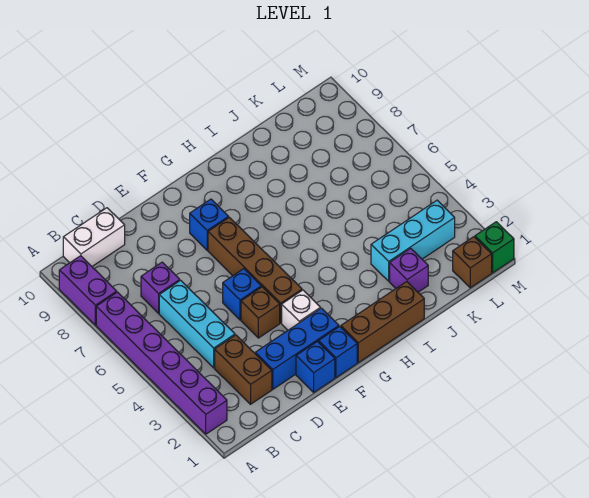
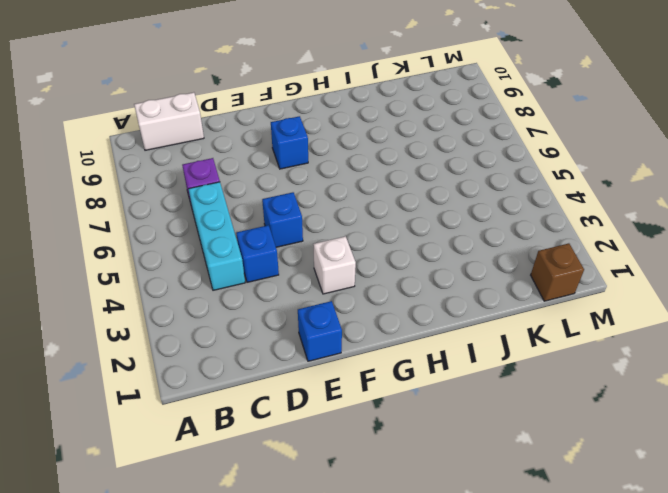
blue 1x1 brick [237,225,279,282] -> blue 1x1 brick moved to [319,326,357,378]
none -> purple 1x6 brick [96,292,227,434]
none -> purple 1x2 brick [59,256,117,325]
none -> brown 1x2 brick [215,335,272,404]

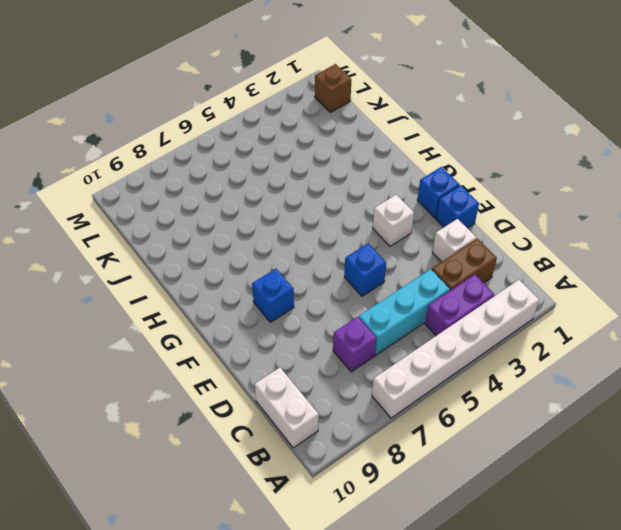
white 1x6 brick [372,280,539,418] -> purple 1x6 brick [96,292,227,434]
purple 1x2 brick [425,274,494,336] -> purple 1x2 brick moved to [59,256,117,325]
white 1x1 brick [432,219,476,262] -> blue 1x3 brick [255,308,339,389]
none -> brown 1x1 brick [241,287,280,338]
none -> brown 1x4 brick [208,217,302,323]
none -> brown 1x3 brick [341,282,424,363]

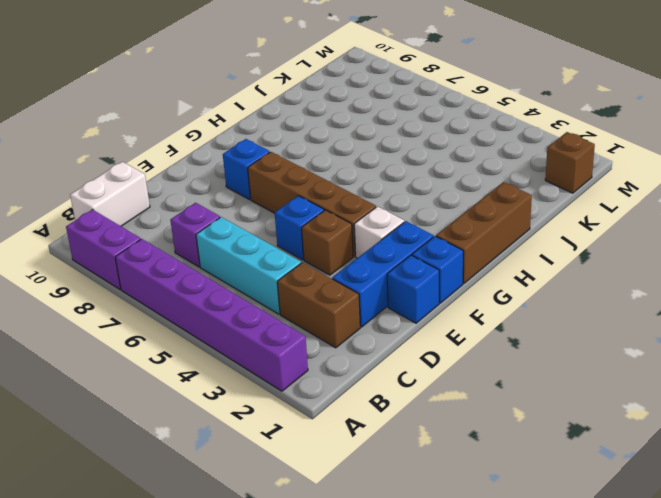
none -> purple 1x1 brick [390,248,428,292]
none -> cyan 1x3 brick [371,200,455,281]
none -> green 1x1 brick [475,222,514,273]

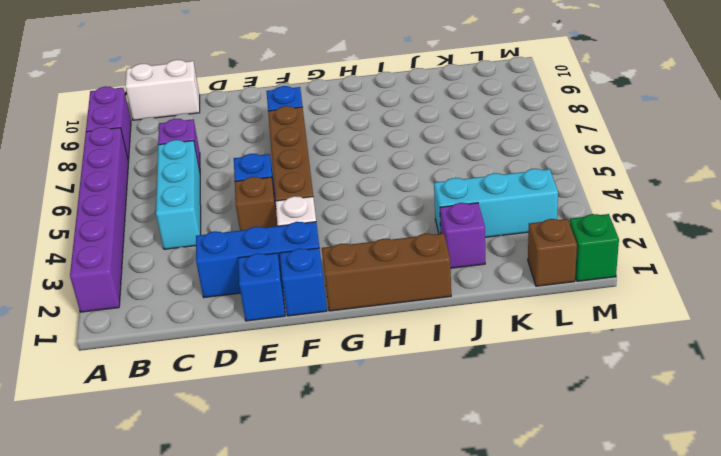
none -> brown 1x2 brick [215,335,272,404]

